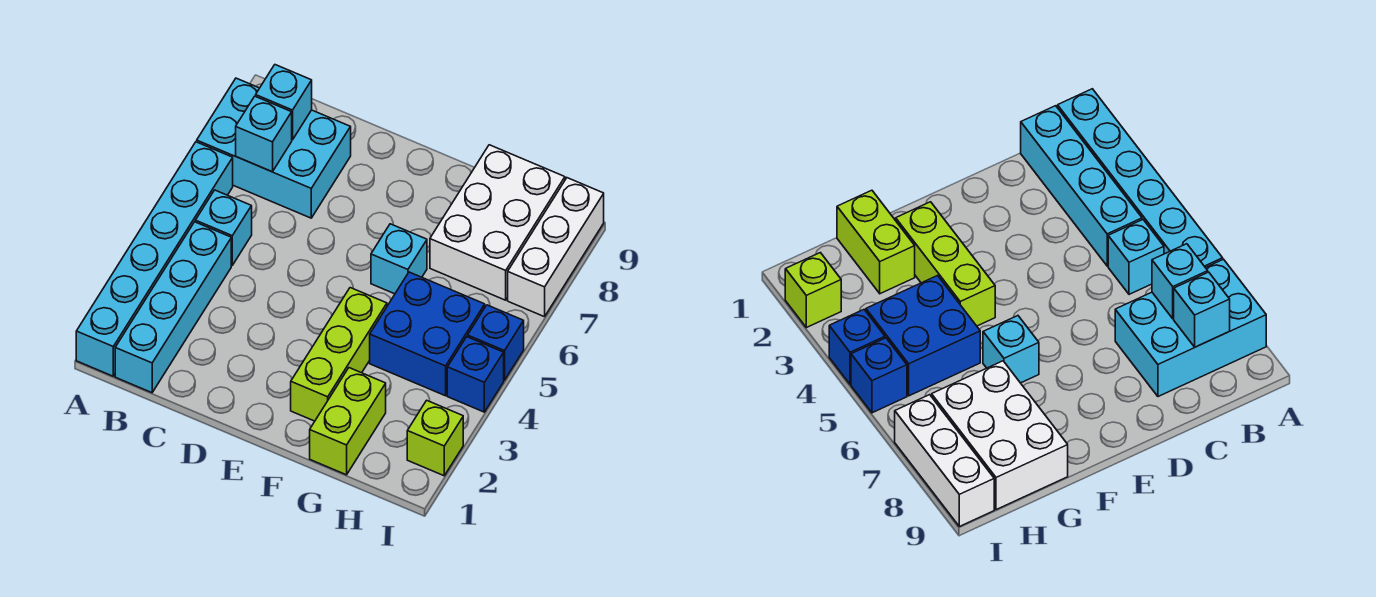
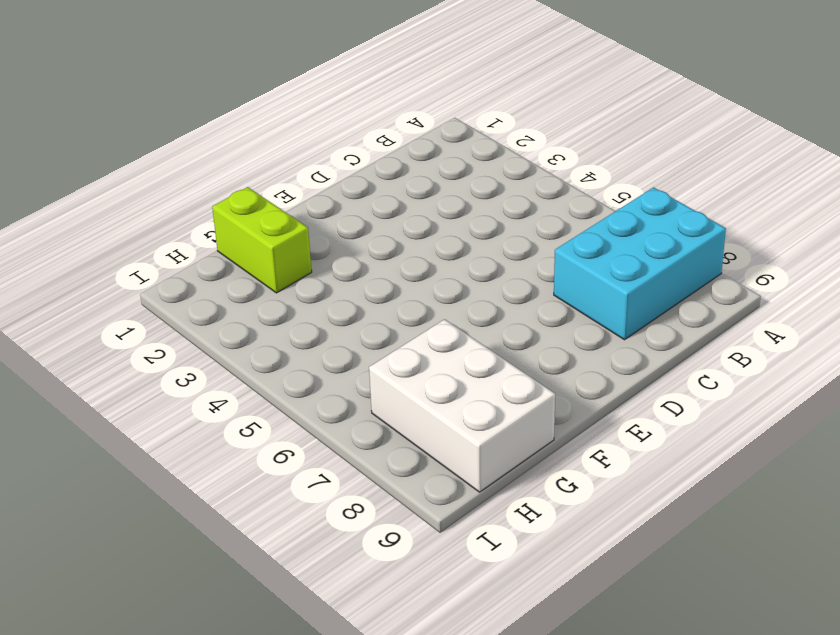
none -> cyan 1x6 brick [76,142,233,376]
none -> cyan 1x4 brick [115,222,231,393]
none -> cyan 1x1 brick [195,190,252,265]

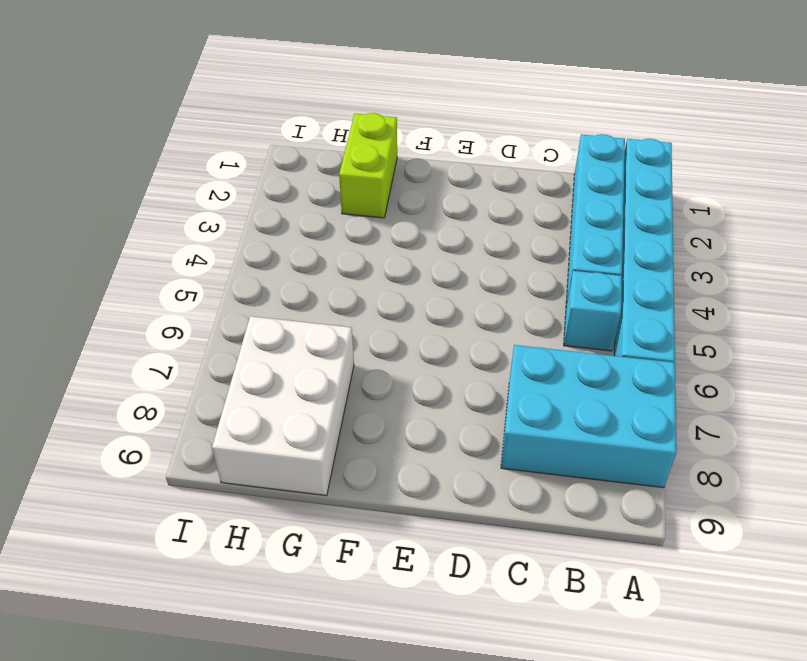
none -> lime 1x3 brick [291,288,387,421]
none -> cyan 1x1 brick [371,224,427,294]
none -> blue 2x2 brick [370,272,485,396]

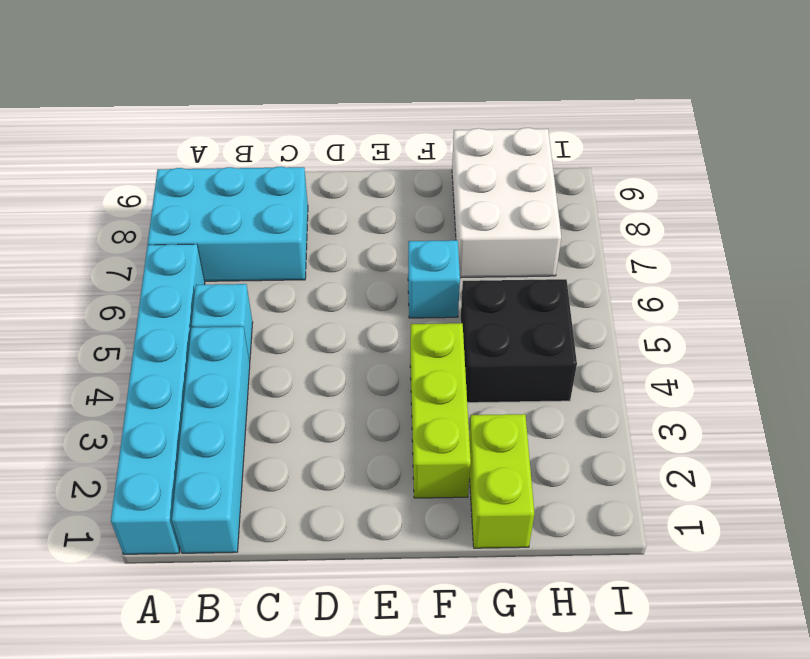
black 2x2 brick [461,279,577,403] -> blue 2x2 brick [370,272,485,396]
none -> lime 1x1 brick [407,400,463,476]
none -> blue 1x1 brick [447,337,504,412]
none -> blue 1x1 brick [468,305,524,380]

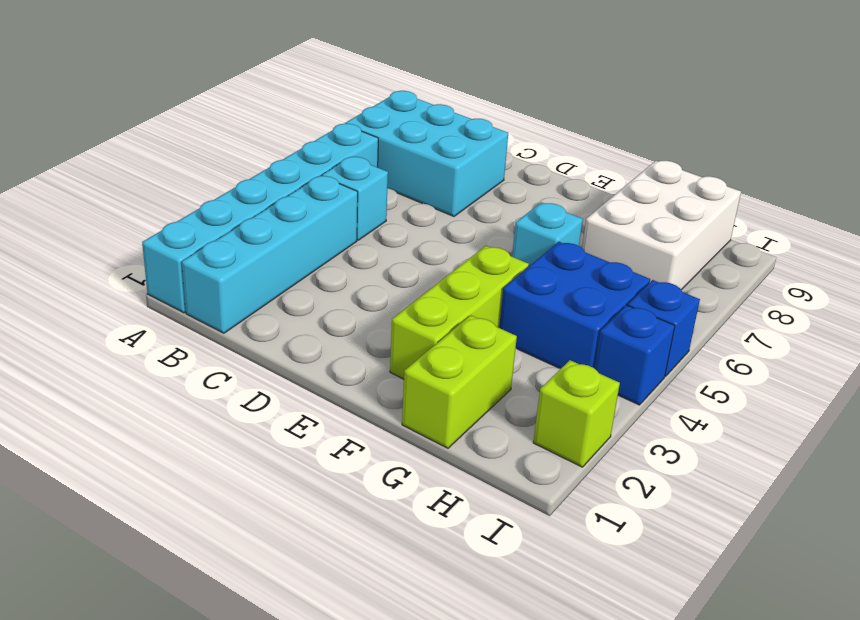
none -> white 1x3 brick [508,178,604,317]
none -> cyan 1x1 brick [236,96,292,172]
none -> cyan 1x1 brick [256,65,312,140]

